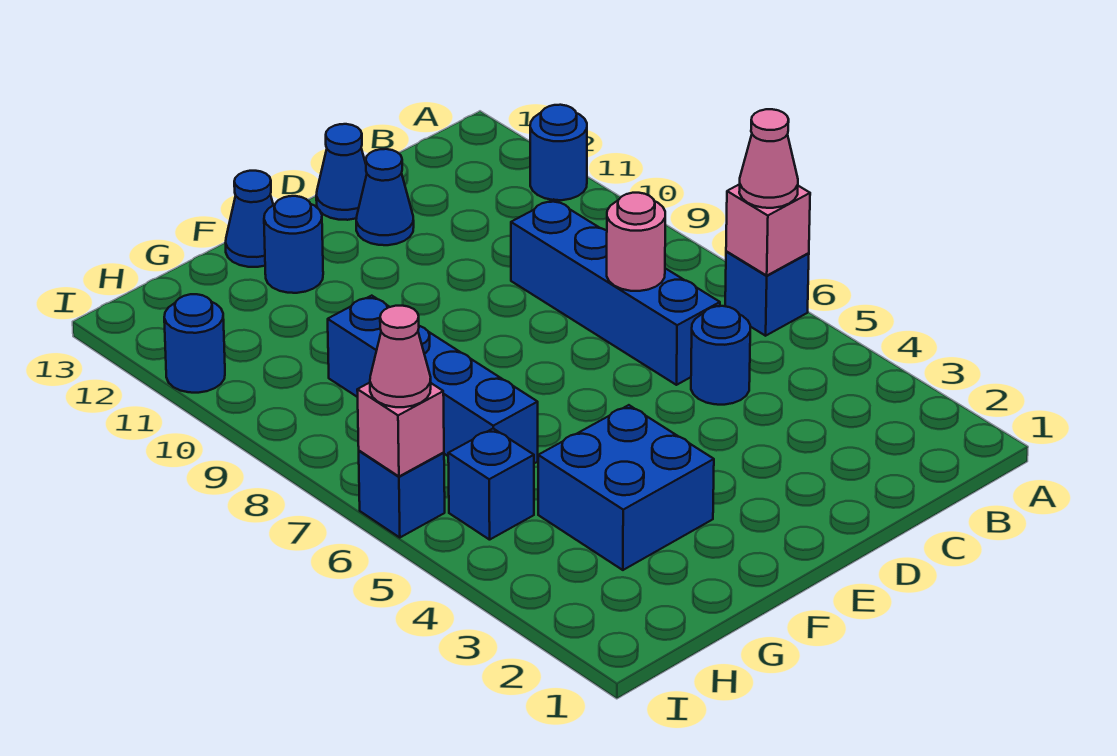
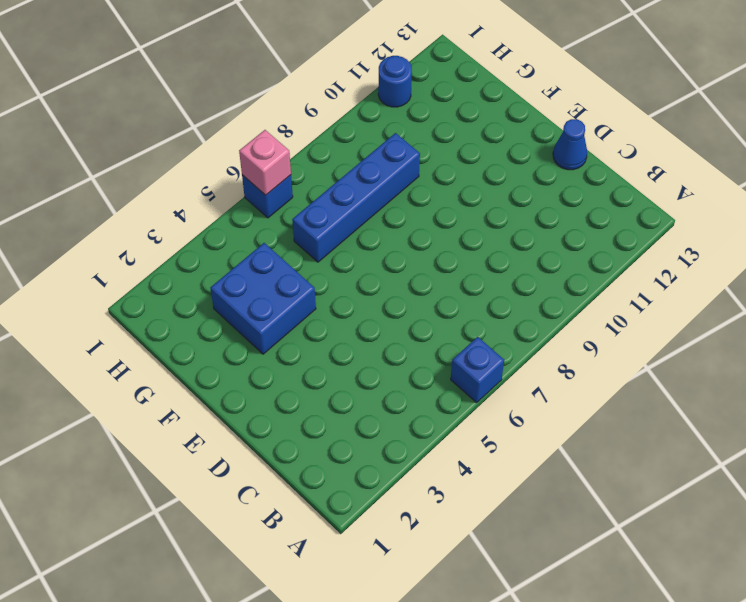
none -> blue 1x1 round brick [530,105,587,200]
none -> blue 1x1 round brick [691,306,750,405]
none -> blue 1x4 brick [511,199,720,385]

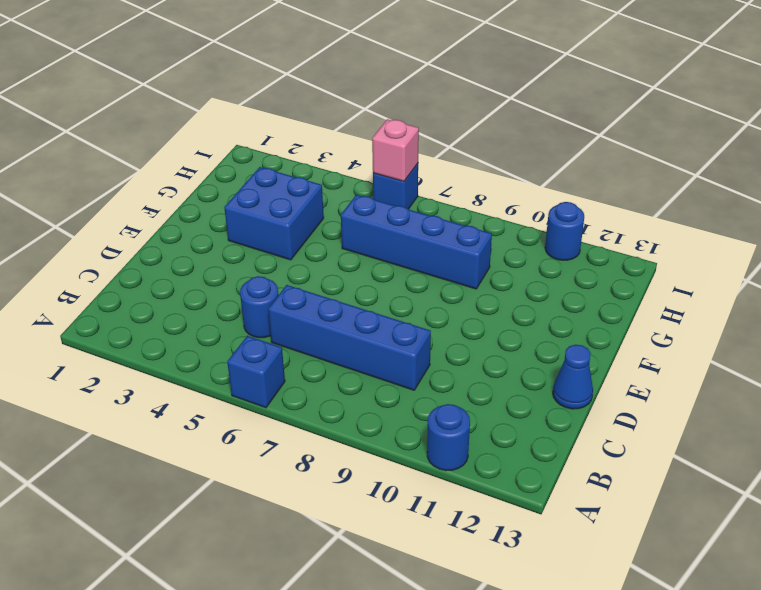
none -> blue 1x1 cone [356,149,414,245]
none -> blue 1x1 round brick [264,196,323,293]
none -> blue 1x1 cone [226,171,273,267]

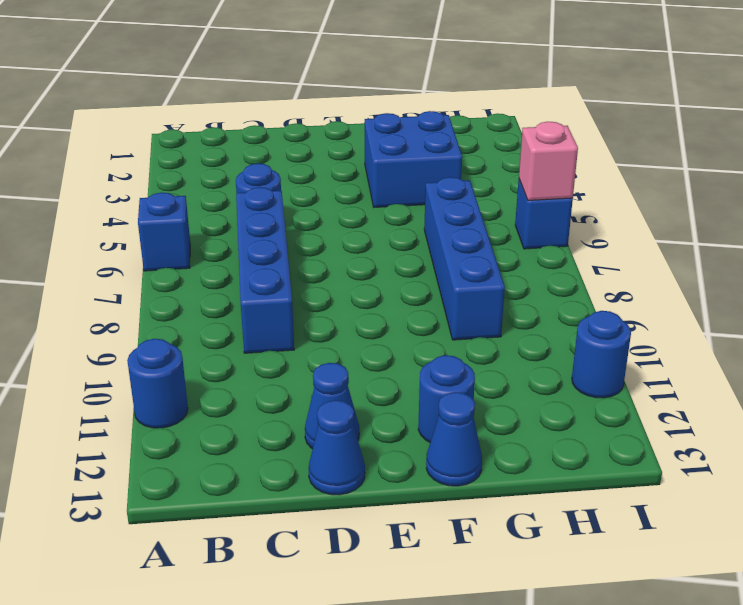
none -> blue 1x1 brick [448,429,534,540]
none -> pink 1x1 brick [726,184,810,275]
none -> pink 1x1 round brick [607,193,665,291]

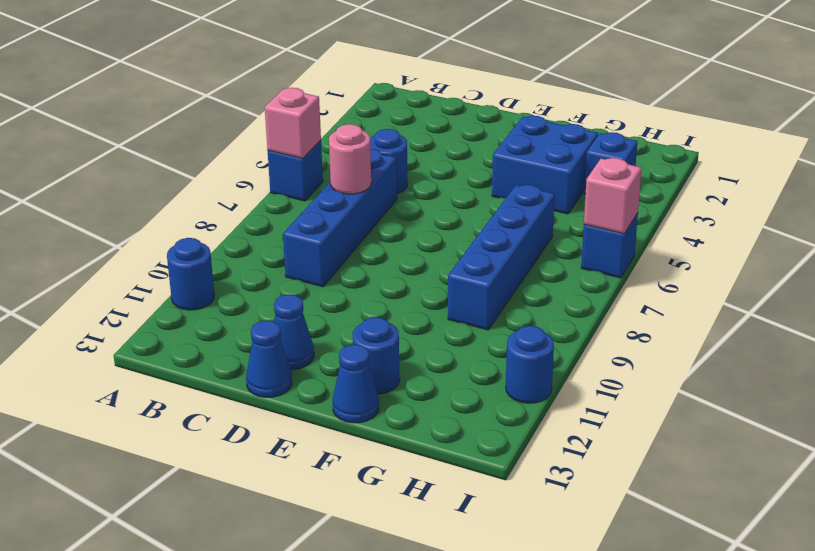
blue 1x1 brick [584,132,637,194] -> blue 1x1 brick moved to [448,429,534,540]
none -> pink 1x1 cone [739,109,798,208]
none -> pink 1x1 cone [370,306,431,407]

